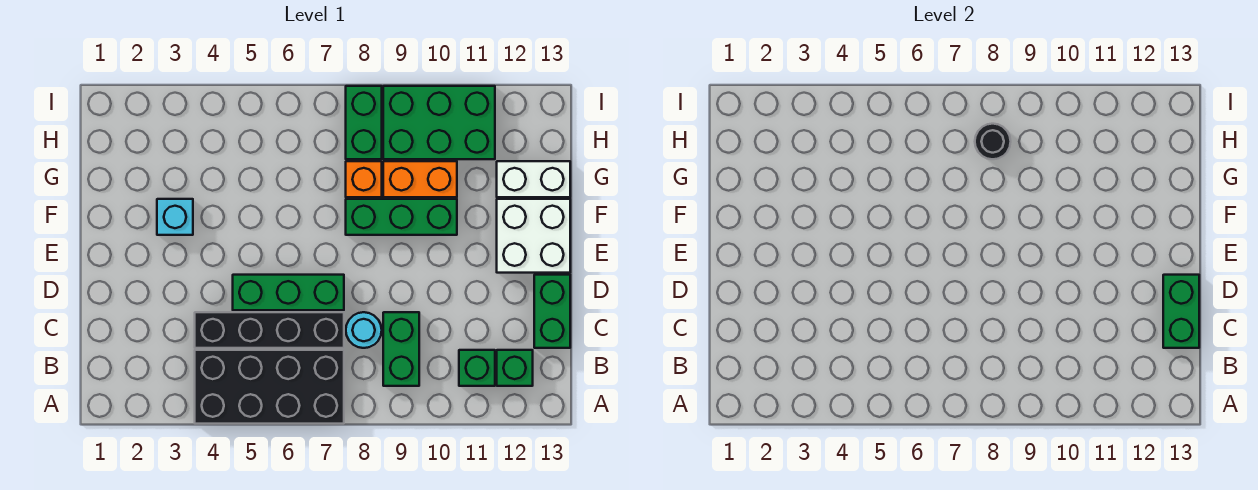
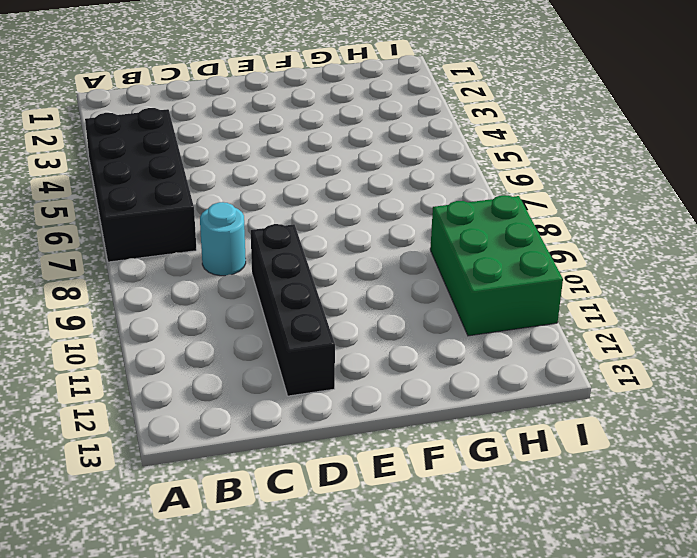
black 1x4 brick [251,224,335,396] -> black 1x4 brick moved to [195,312,344,348]
none -> green 1x2 brick [383,312,419,386]
none -> green 1x1 brick [459,350,495,386]
none -> green 1x1 brick [497,350,533,386]

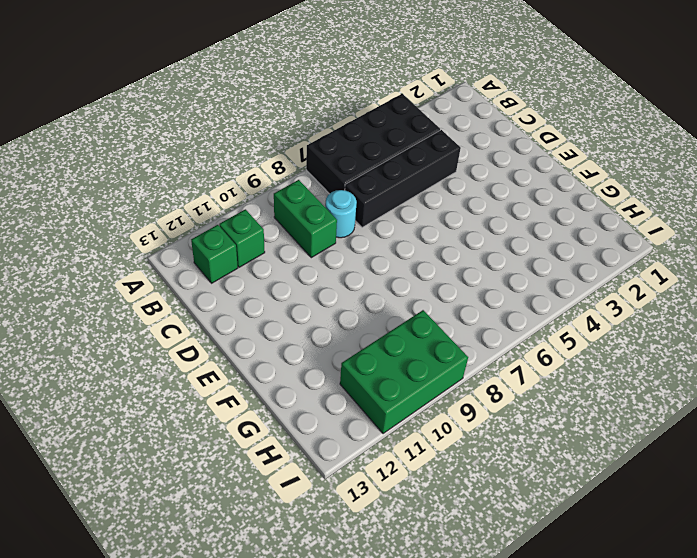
none -> green 1x2 brick [534,275,570,348]
none -> green 1x3 brick [233,275,344,310]
none -> white 2x2 brick [497,199,570,273]

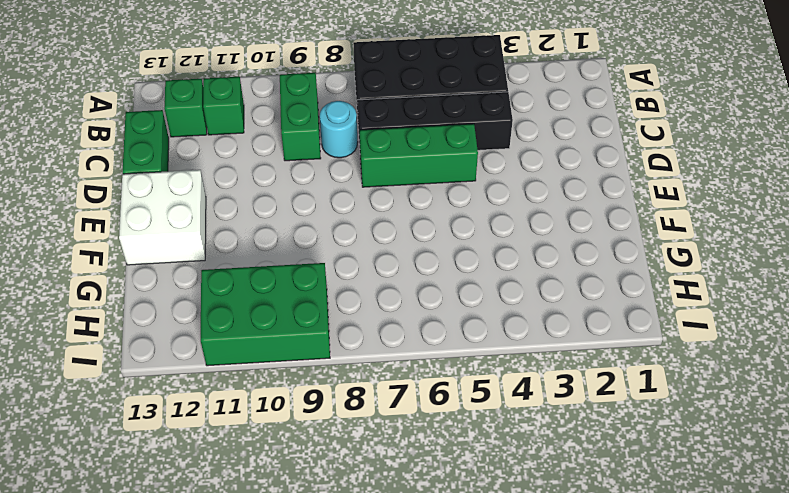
none -> cyan 1x1 brick [157,199,193,235]
none -> green 1x3 brick [346,199,457,235]
none -> orange 1x1 brick [346,161,382,197]

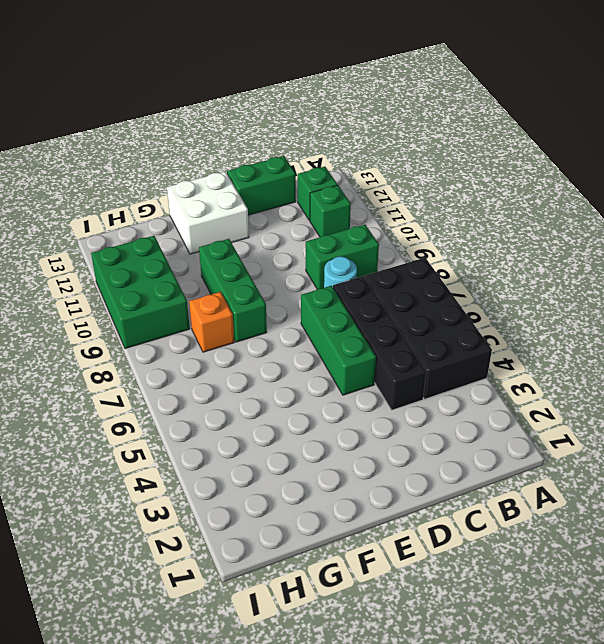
none -> cyan 1x1 brick [157,199,193,235]
none -> orange 1x2 brick [383,161,457,197]
none -> white 1x2 brick [497,161,570,197]

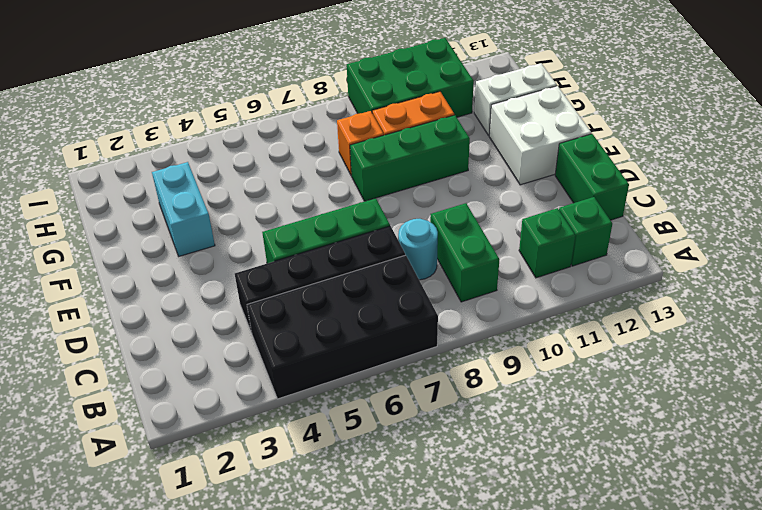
cyan 1x2 brick [152,162,215,256] -> cyan 1x1 brick [157,199,193,235]
none -> green 1x2 brick [346,86,382,159]
none -> green 1x2 brick [1163,275,1199,348]
none -> black 1x1 round brick [975,124,1011,159]

